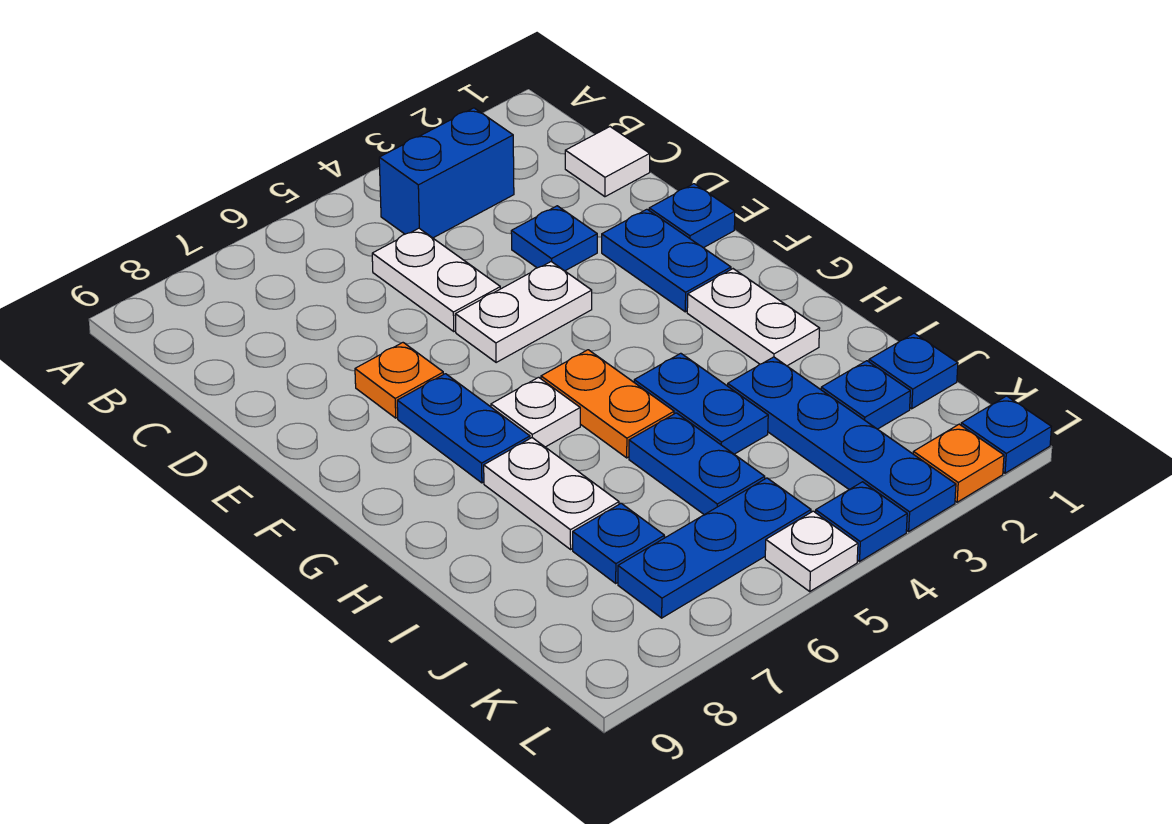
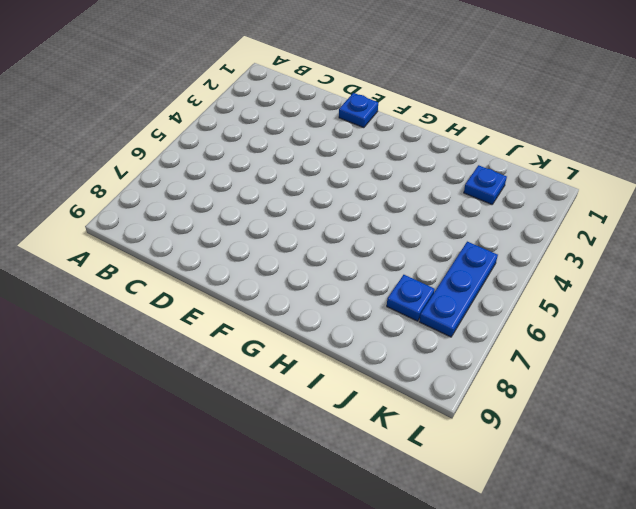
none -> blue 1x2 brick [379,108,514,238]
none -> white 1x1 tile [565,127,650,197]
none -> white 1x2 plate [372,228,500,331]

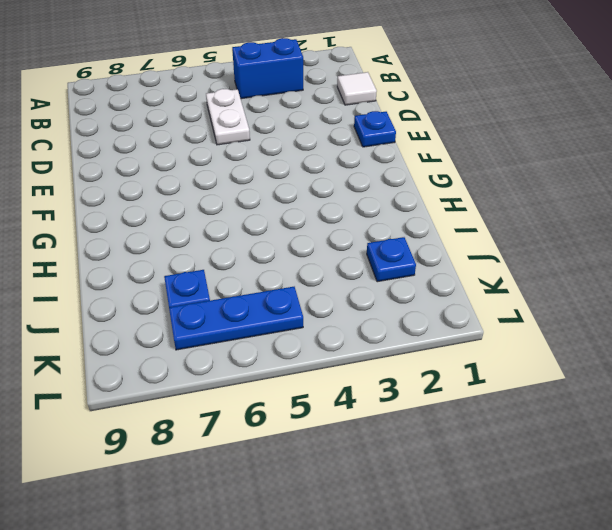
none -> blue 1x1 plate [511,206,597,271]
none -> blue 1x2 plate [602,209,731,312]
none -> white 1x2 plate [455,262,592,363]

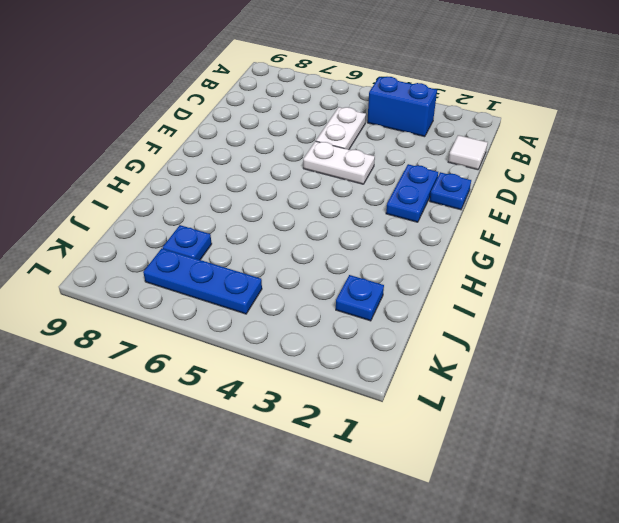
none -> blue 1x1 plate [511,206,597,271]
none -> orange 1x1 plate [355,343,443,418]
none -> blue 1x2 plate [397,374,530,483]

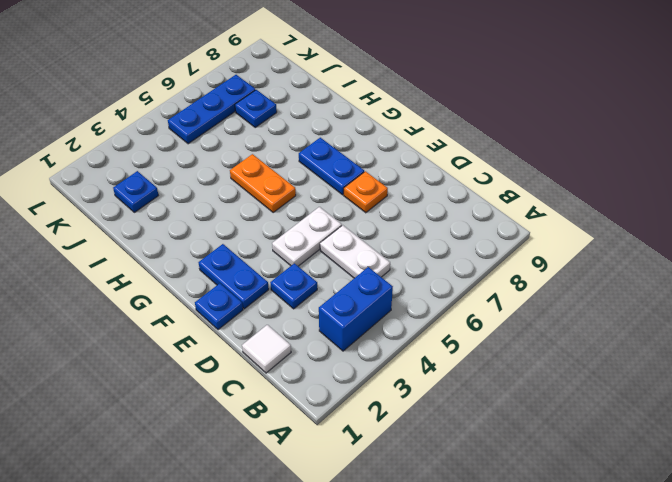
none -> white 1x2 plate [687,269,820,366]
none -> white 1x1 plate [491,377,580,447]
none -> blue 1x2 plate [634,353,768,454]

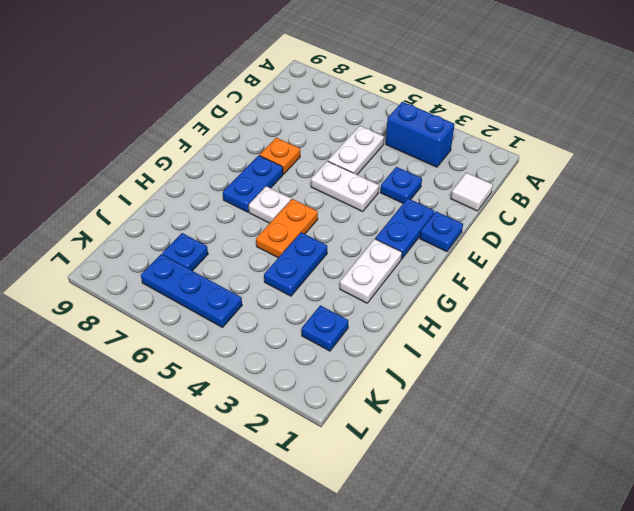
none -> white 1x2 plate [484,438,619,549]
none -> blue 1x4 plate [728,357,956,532]
none -> blue 1x2 plate [629,413,765,515]

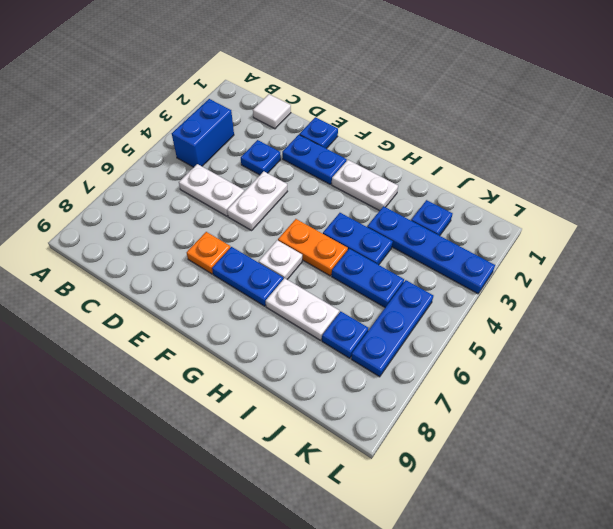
none -> blue 1x1 plate [869,333,958,409]
none -> blue 1x1 plate [961,396,1051,473]
none -> orange 1x1 plate [913,424,1004,502]

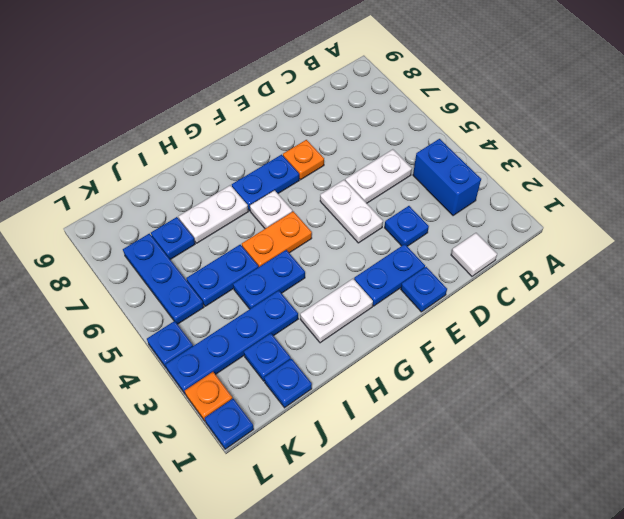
none -> white 1x1 plate [765,511,858,591]

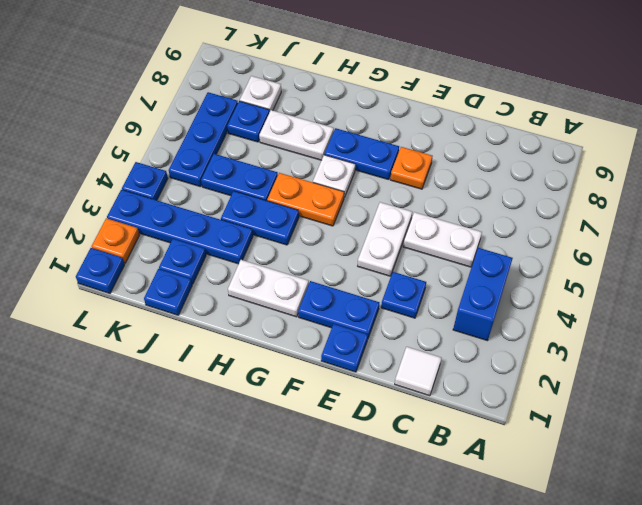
white 1x1 plate [240,76,281,112] -> white 1x1 plate moved to [765,511,858,591]

